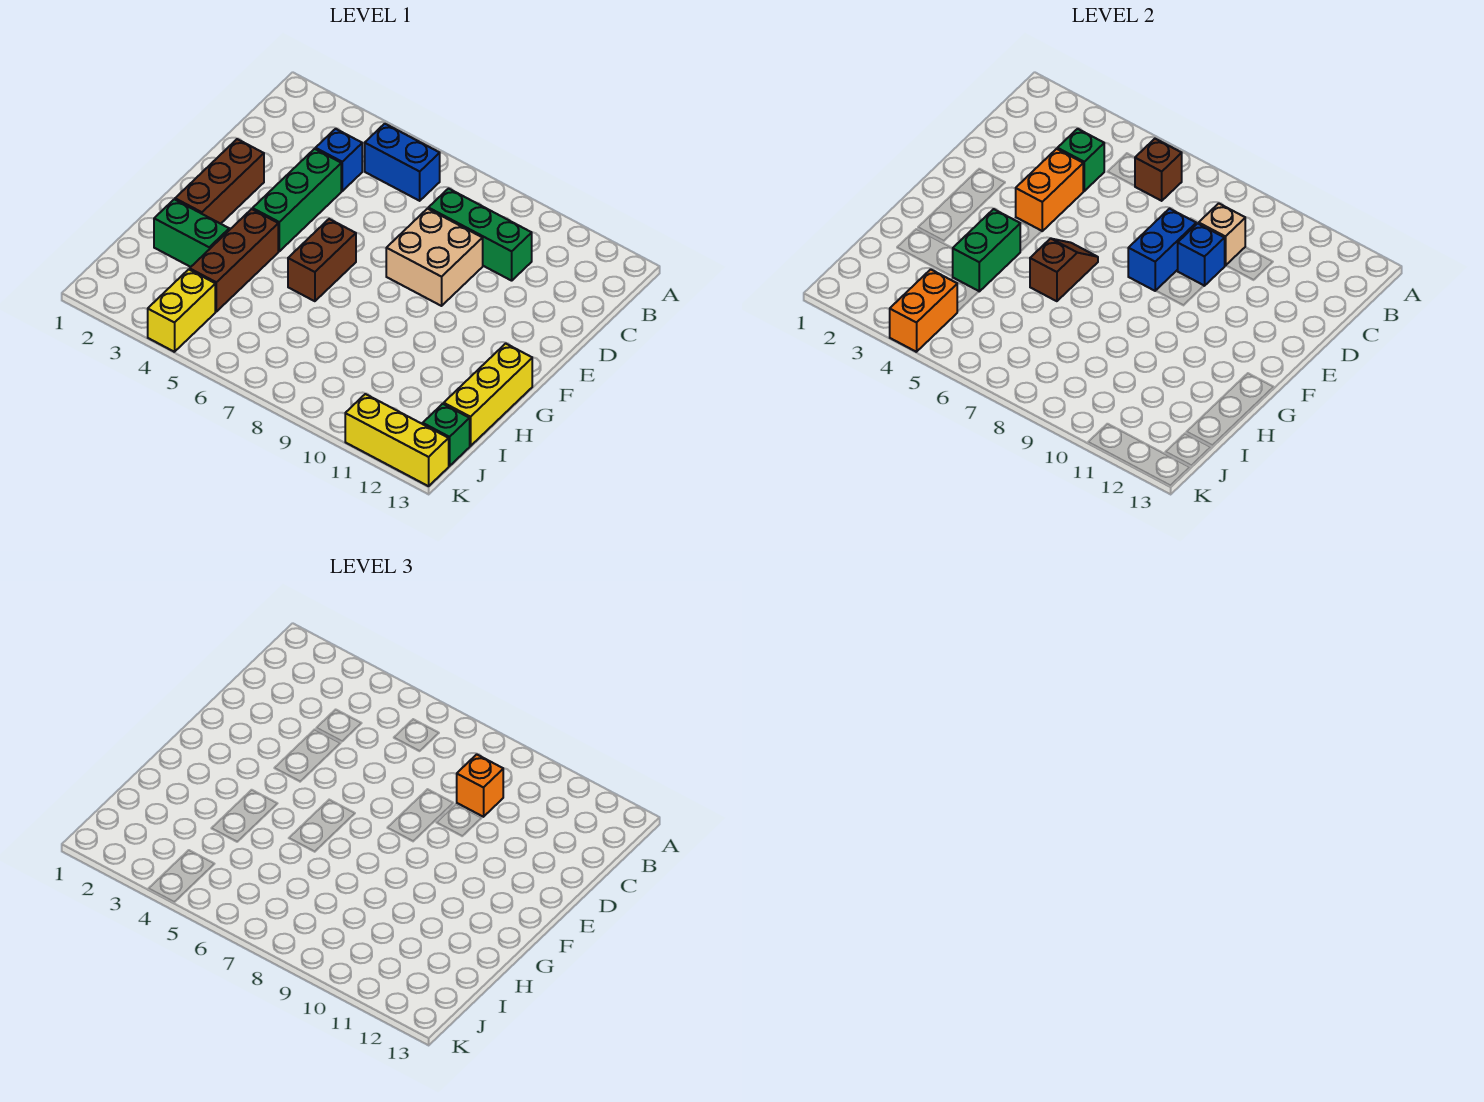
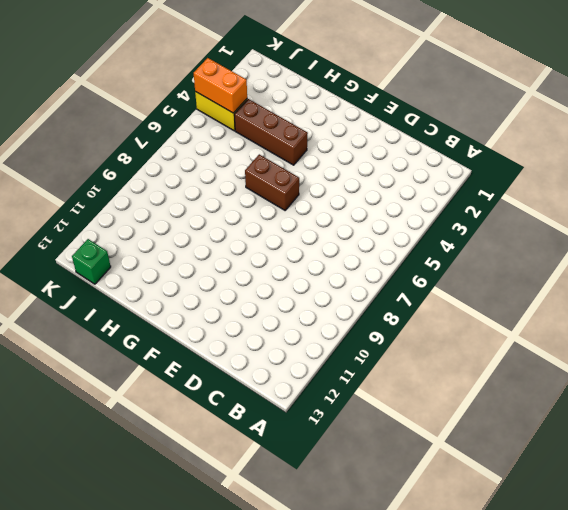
none -> blue 1x2 brick [365,124,440,201]
none -> blue 1x1 brick [315,129,362,191]
none -> green 1x3 brick [428,189,532,281]

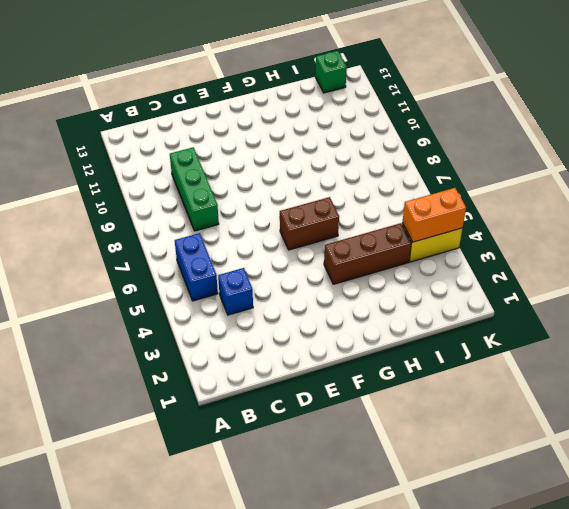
none -> green 1x3 brick [253,149,341,251]
none -> tan 2x2 brick [386,209,483,306]
none -> brown 1x3 brick [175,139,264,224]

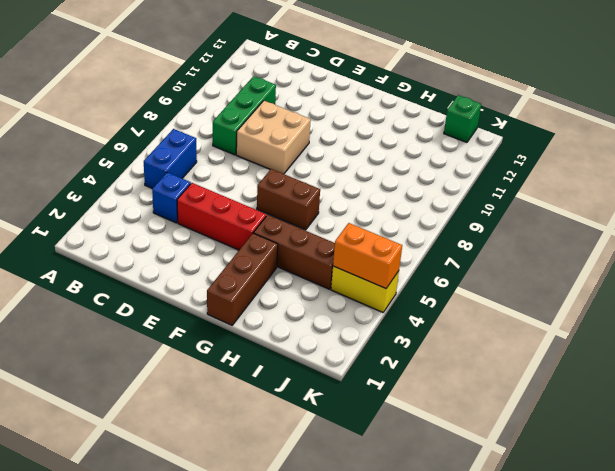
red 1x3 brick [177,183,266,250] -> green 1x3 brick [253,149,341,251]
brown 1x3 brick [207,233,278,325] -> brown 1x3 brick turned to [175,139,264,224]
none -> yellow 1x3 brick [444,343,532,446]
none -> green 1x2 brick [154,199,229,267]
none -> yellow 1x3 brick [345,394,449,486]

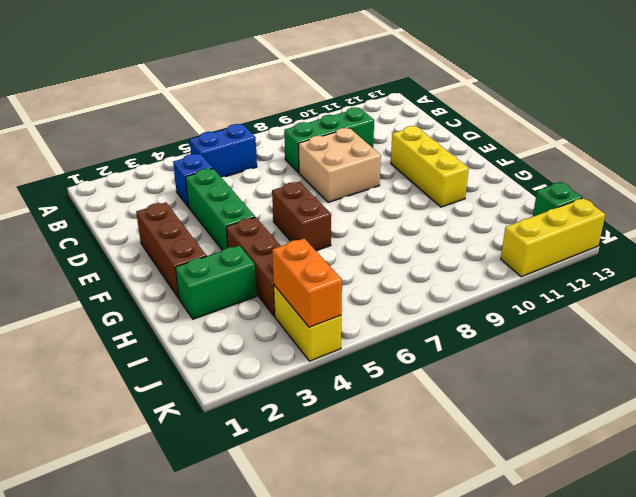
yellow 1x3 brick [391,126,469,207] -> yellow 1x3 brick moved to [444,343,532,446]
none -> brown 1x1 brick [1135,139,1182,201]
none -> green 1x1 brick [1057,129,1104,191]
none -> tan 1x1 brick [1199,203,1245,266]

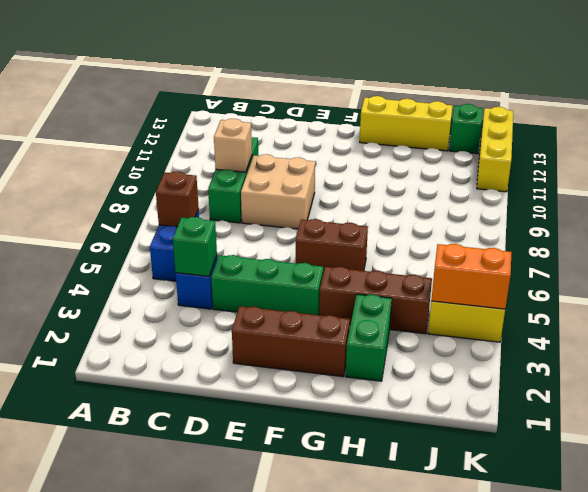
none -> orange 1x2 brick [1016,149,1083,231]
none -> blue 1x2 brick [1128,209,1196,291]
none -> blue 1x1 brick [1178,223,1225,286]

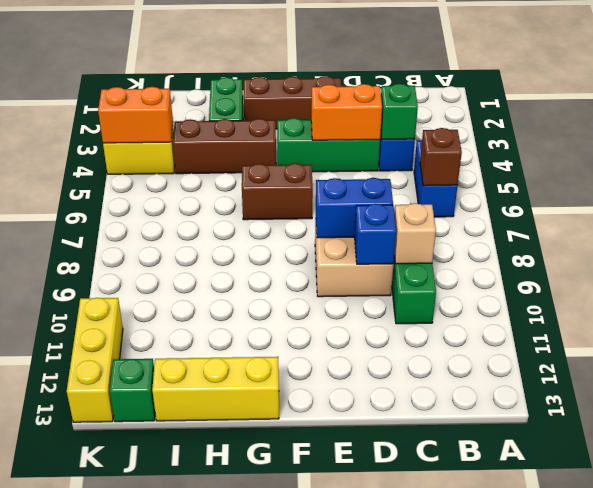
none -> brown 1x2 slope [1030,238,1098,301]
none -> green 1x2 brick [953,209,1020,291]
none -> orange 1x1 brick [457,754,503,817]

